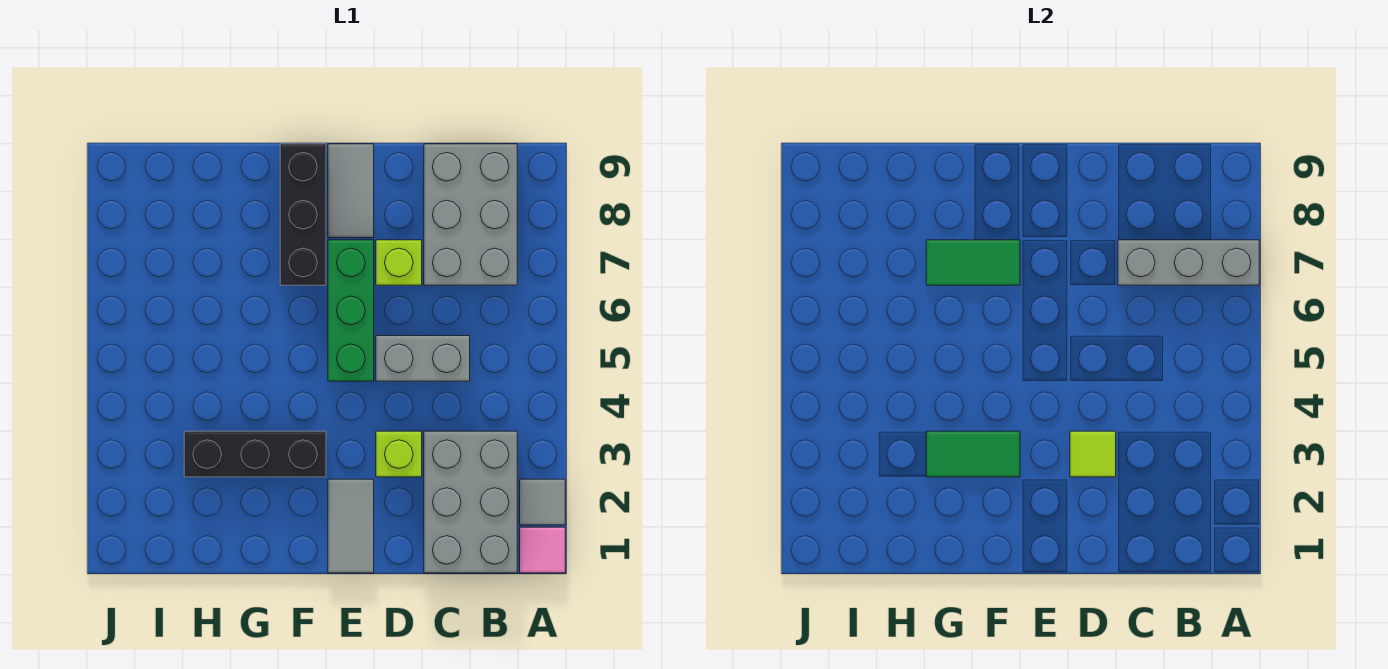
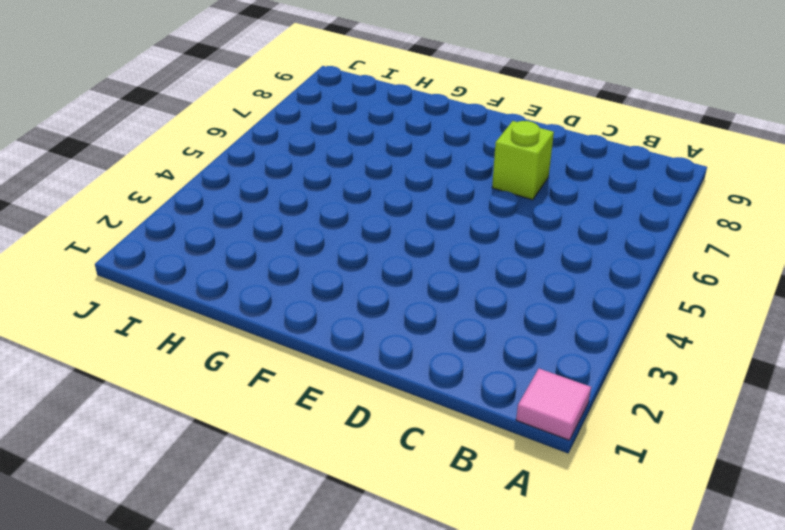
none -> grey 1x1 tile [520,479,565,525]
none -> grey 2x3 brick [424,431,517,573]
none -> grey 2x3 brick [424,144,517,285]

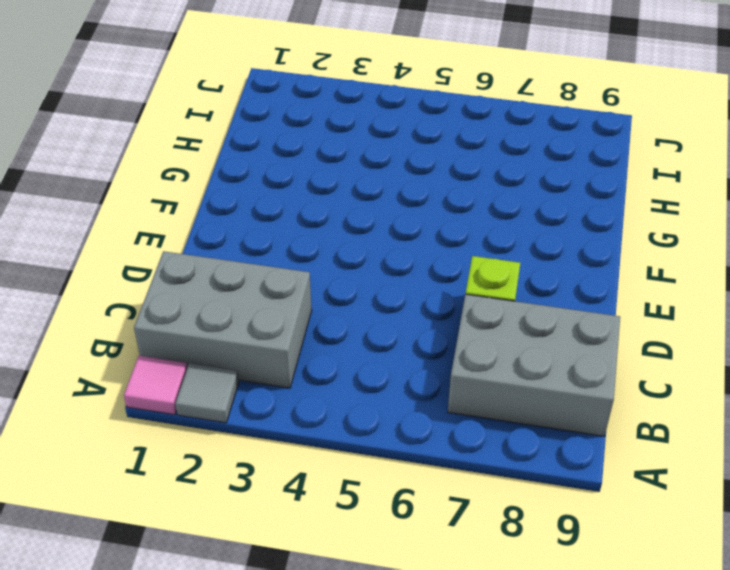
none -> grey 1x2 brick [376,336,470,381]
none -> lime 1x1 brick [376,431,422,477]
none -> grey 1x2 tile [328,479,374,573]

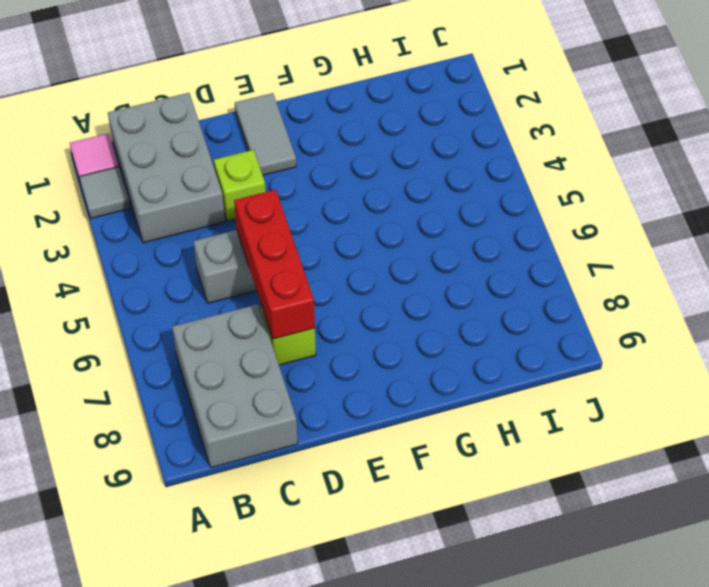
red 1x3 brick [234,190,315,339] -> none
none -> green 1x3 brick [328,240,374,381]
none -> grey 1x2 tile [328,144,374,238]
none -> black 1x3 brick [184,431,326,477]

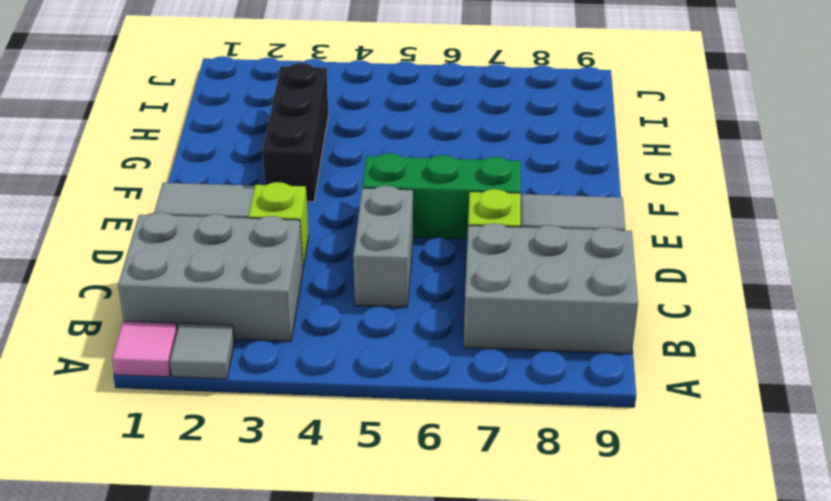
none -> black 1x3 brick [280,144,326,285]
none -> grey 1x3 brick [1118,240,1259,285]
none -> lime 1x1 tile [1070,431,1116,477]

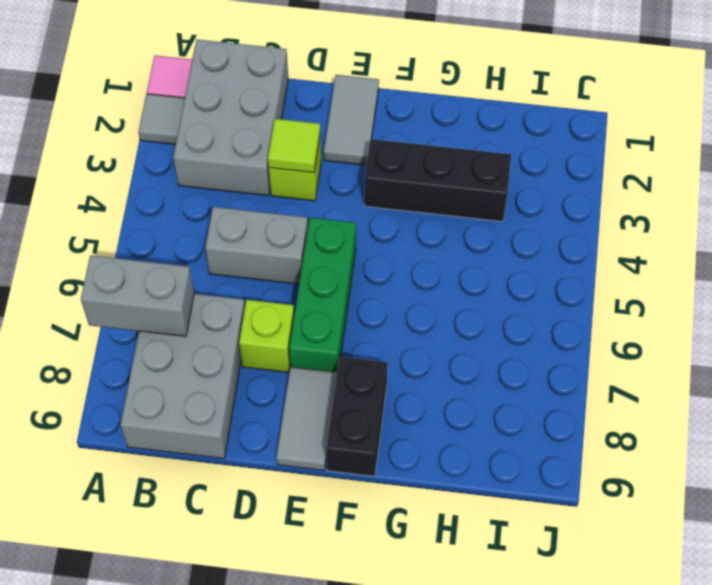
grey 1x2 brick [81,255,195,336] -> grey 1x3 brick [1118,240,1259,285]
black 1x2 brick [326,357,388,476] -> black 1x3 brick [280,144,326,285]
none -> green 1x2 tile [926,431,1020,477]
none -> green 1x2 tile [926,240,1020,285]

